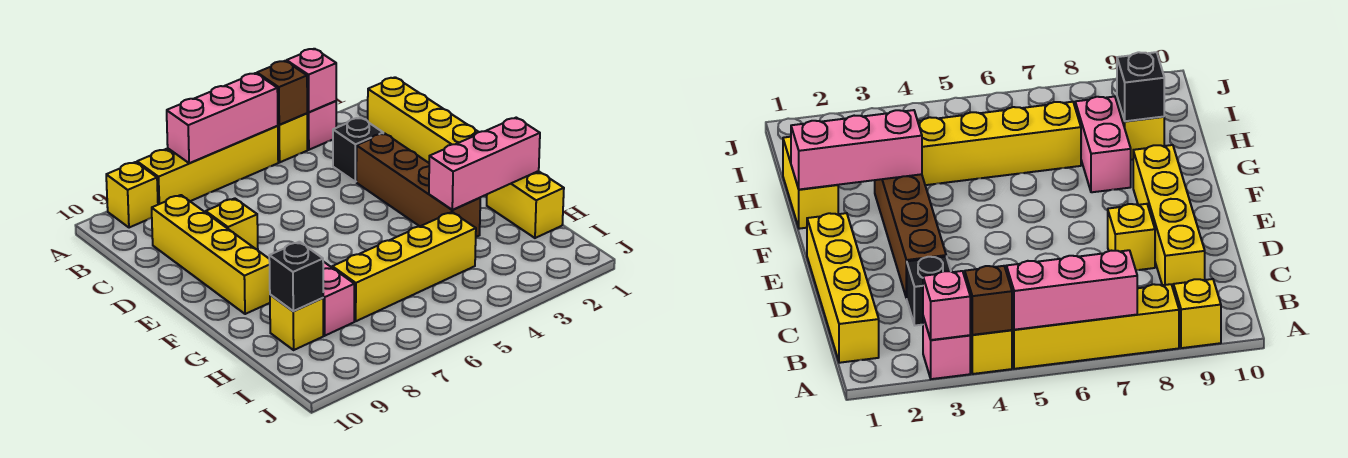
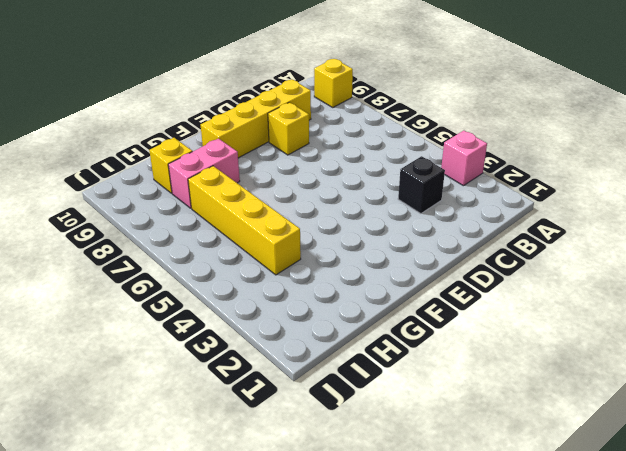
none -> yellow 1x1 brick [278,114,307,162]
none -> yellow 1x4 brick [137,126,278,205]
none -> yellow 1x4 brick [368,77,478,163]

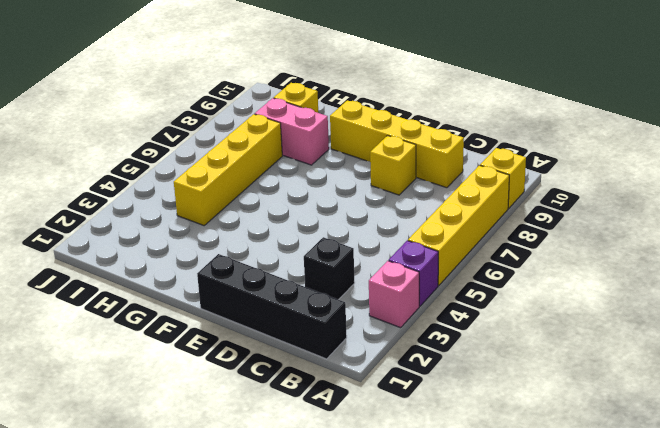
purple 1x1 brick [389,241,438,306] -> yellow 1x1 brick [278,114,307,162]
black 1x4 brick [197,254,347,359] -> yellow 1x4 brick [368,77,478,163]
none -> brown 1x4 brick [356,133,480,237]
none -> yellow 1x2 brick [487,171,564,238]
none -> pink 1x1 brick [287,49,336,112]

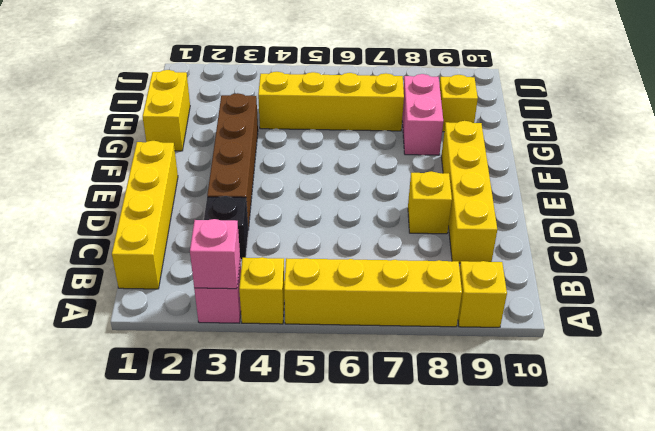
none -> brown 1x1 brick [257,61,307,125]
none -> pink 1x3 brick [167,73,278,163]
none -> pink 1x3 brick [429,118,540,210]

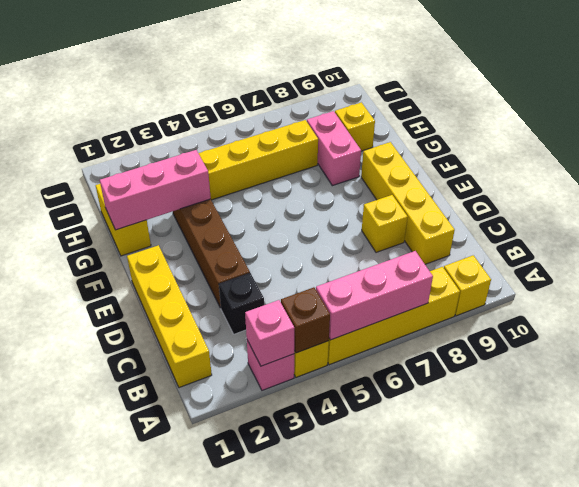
none -> black 1x1 brick [269,242,323,311]

